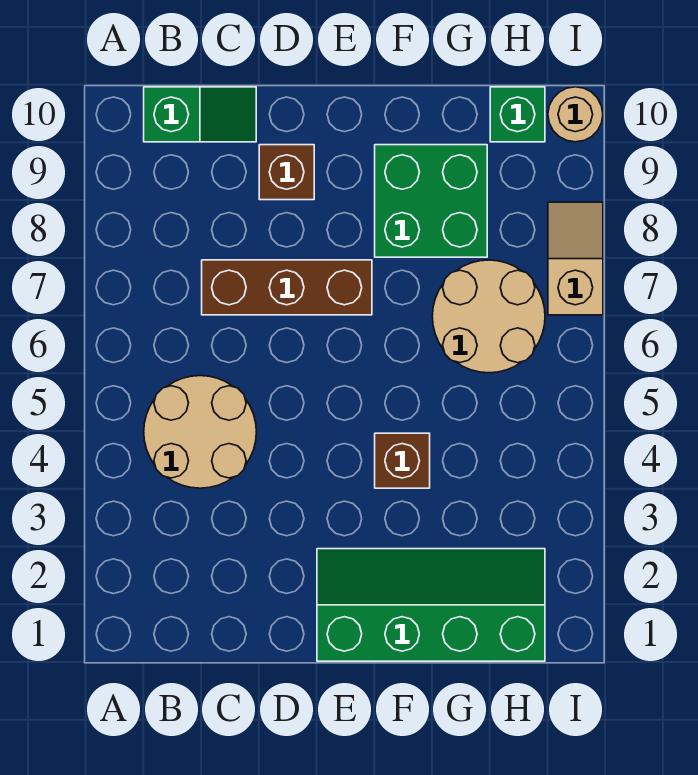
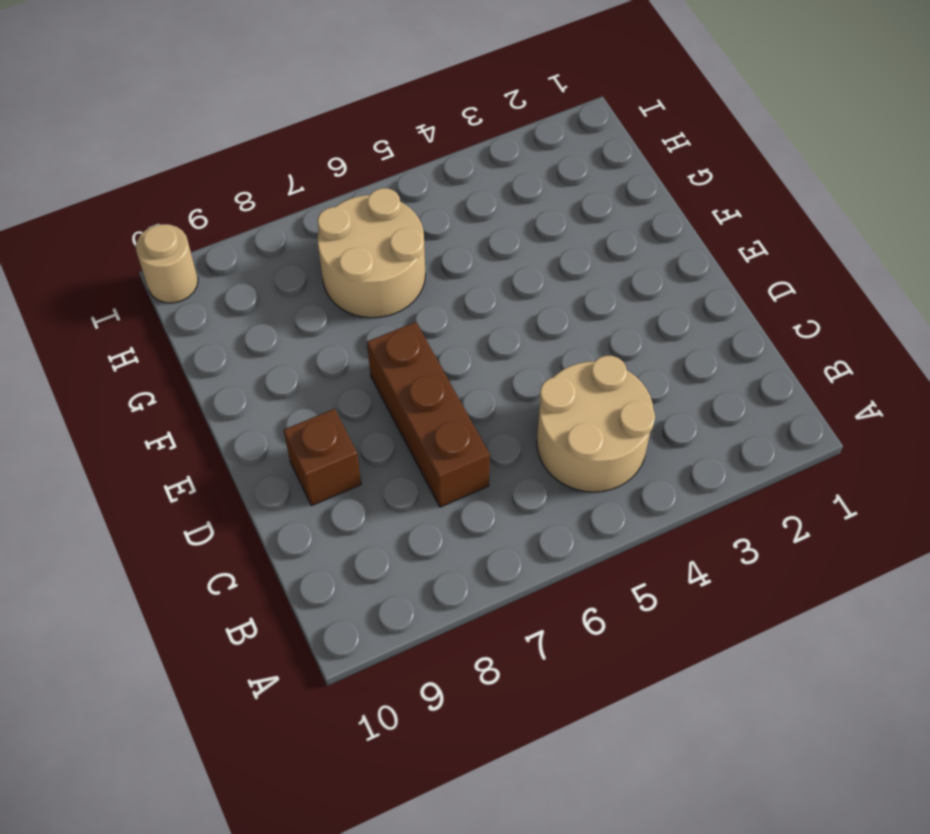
none -> green 1x2 slope [144,87,256,142]
none -> green 2x4 slope [317,549,545,661]

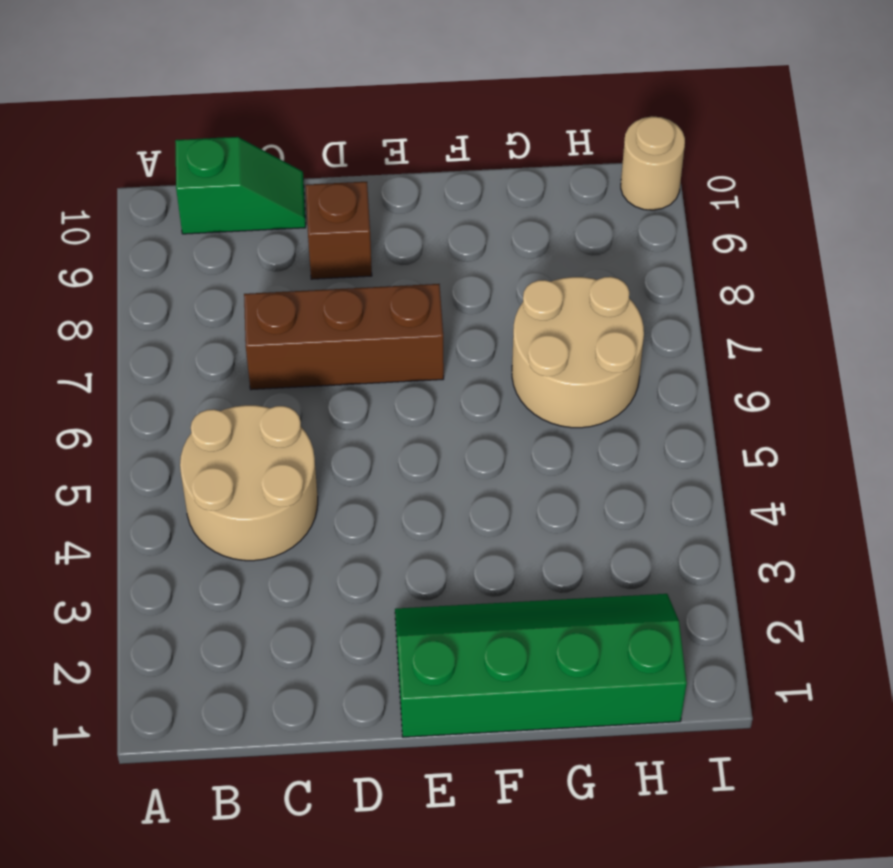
none -> brown 1x1 brick [375,433,430,488]
none -> green 2x2 brick [375,145,487,257]

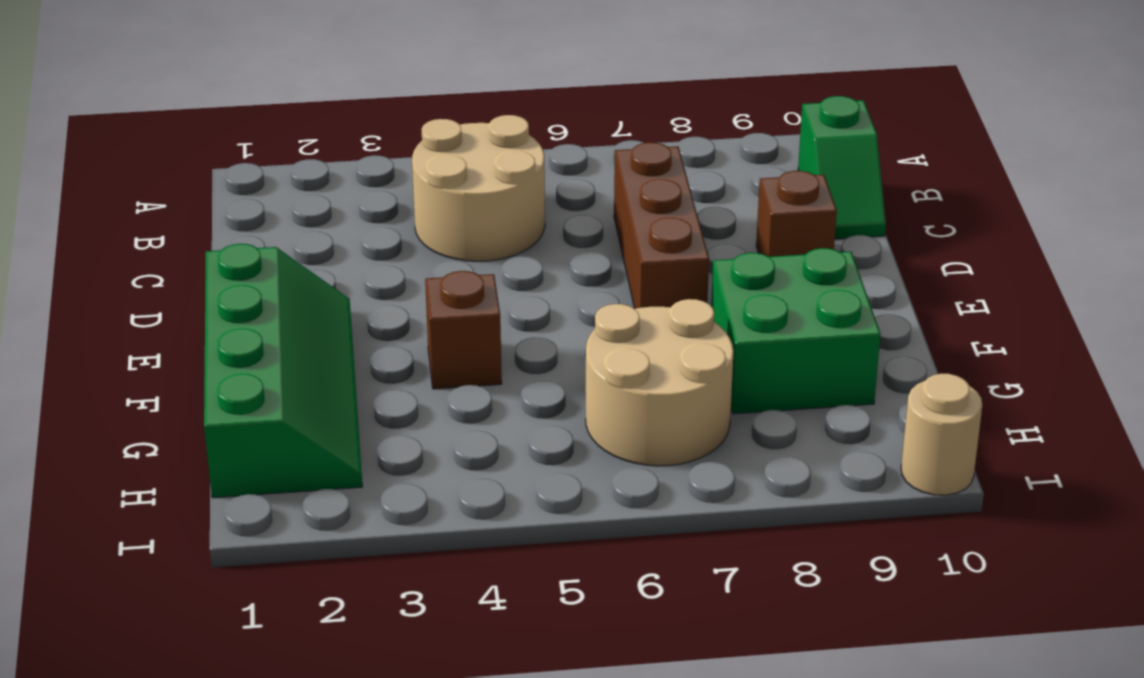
none -> green 1x1 brick [490,87,545,142]
none -> tan 1x2 slope [548,202,603,315]

